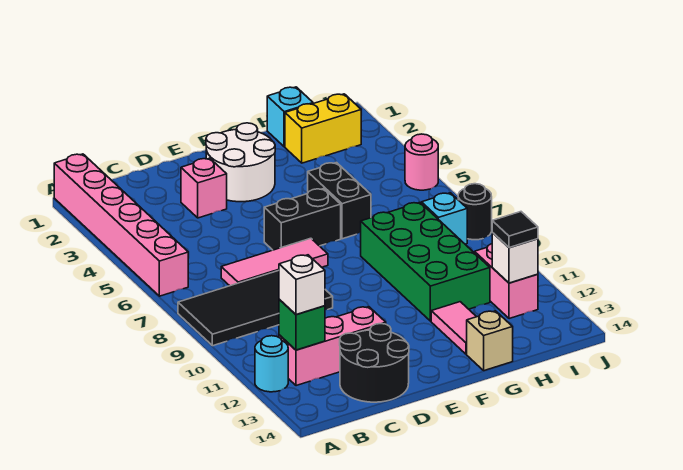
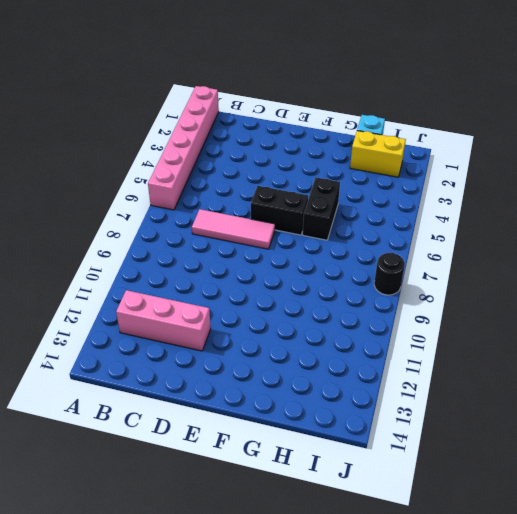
none -> black 2x4 tile [178,271,333,346]
none -> cyan 1x1 round brick [255,336,288,392]
none -> black 2x2 round brick [340,324,409,402]

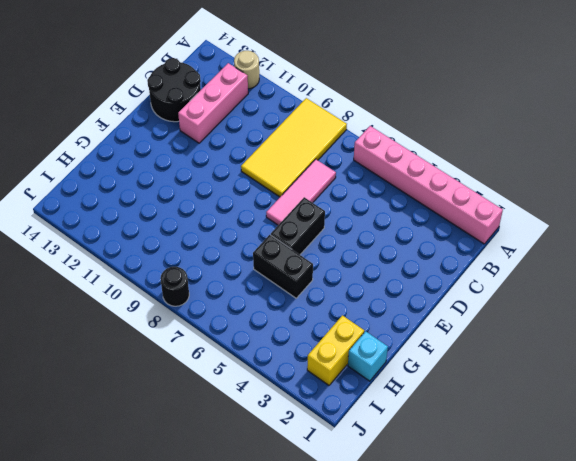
yellow 2x4 tile [241,98,347,197] -> black 2x4 tile [178,271,333,346]
tan 1x1 round brick [234,51,259,89] -> cyan 1x1 round brick [255,336,288,392]
none -> pink 1x1 brick [181,158,227,218]
none -> white 2x2 round brick [206,123,275,202]
none -> green 2x4 brick [361,202,490,321]

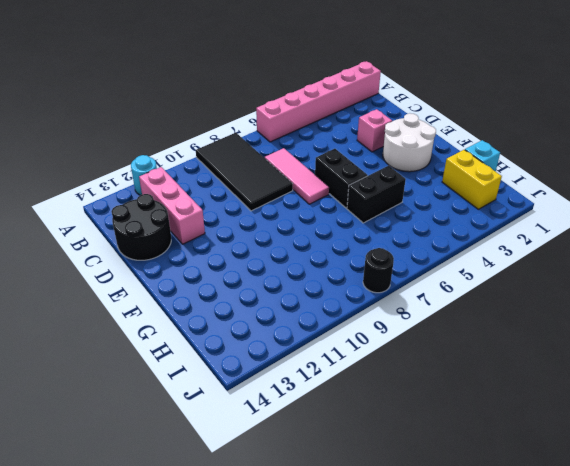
none -> green 2x4 brick [361,202,490,321]
none -> pink 1x2 tile [431,302,476,354]
none -> tan 1x1 brick [467,311,513,371]

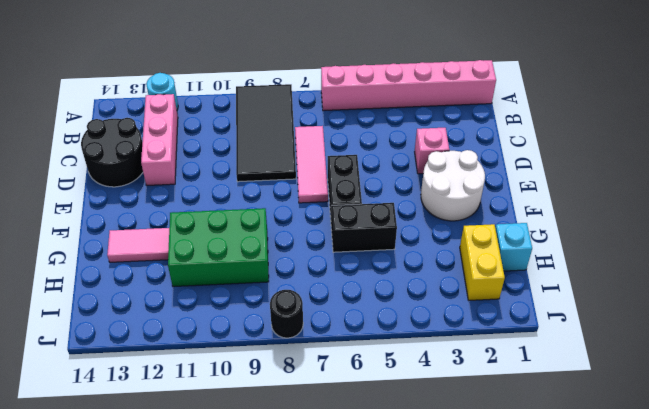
green 2x3 brick [168,208,269,287] -> green 2x4 brick [361,202,490,321]
none -> tan 1x1 brick [467,311,513,371]
none -> cyan 1x1 brick [422,193,467,244]
none -> pink 1x2 brick [475,244,538,319]

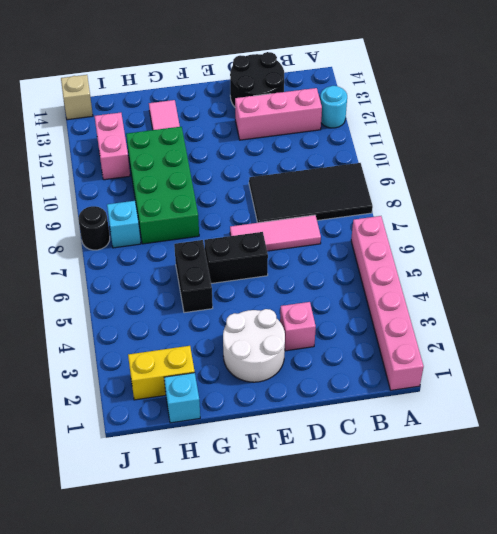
tan 1x1 brick [61,75,93,120] -> tan 1x1 brick moved to [467,311,513,371]
none -> pink 1x1 round brick [405,134,438,190]
none -> green 1x1 brick [279,300,325,350]
none -> white 1x1 brick [492,233,538,283]

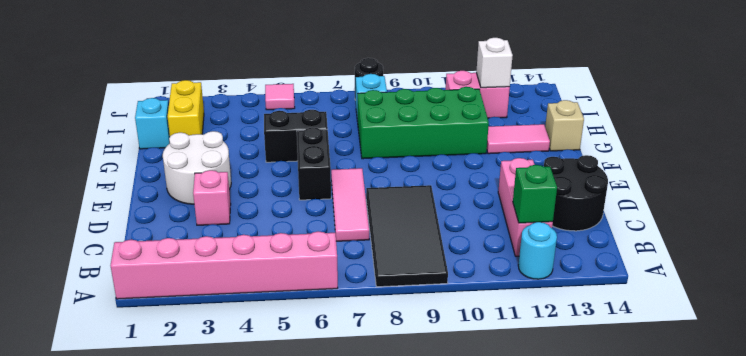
pink 1x1 tile [265,84,295,110] -> pink 1x1 round brick [405,134,438,190]
none -> white 1x1 brick [279,255,325,315]
none -> black 1x1 tile [492,212,538,248]

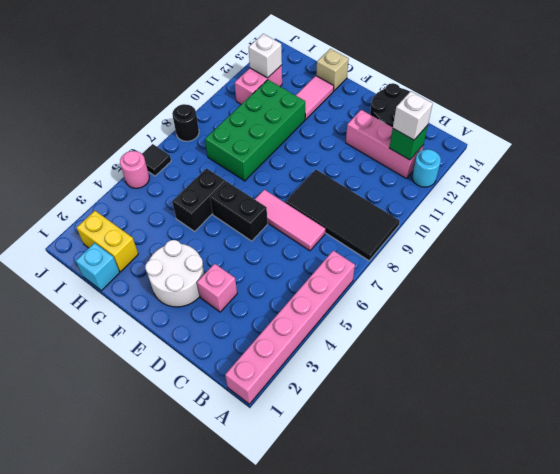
black 1x1 tile [142,144,171,176] -> black 1x1 tile moved to [492,212,538,248]
none -> cyan 1x1 brick [422,193,467,244]

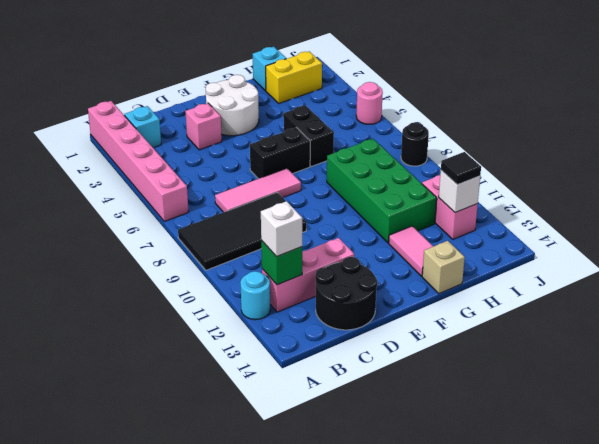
cyan 1x1 brick [124,106,161,148] -> cyan 1x1 brick moved to [422,193,467,244]

